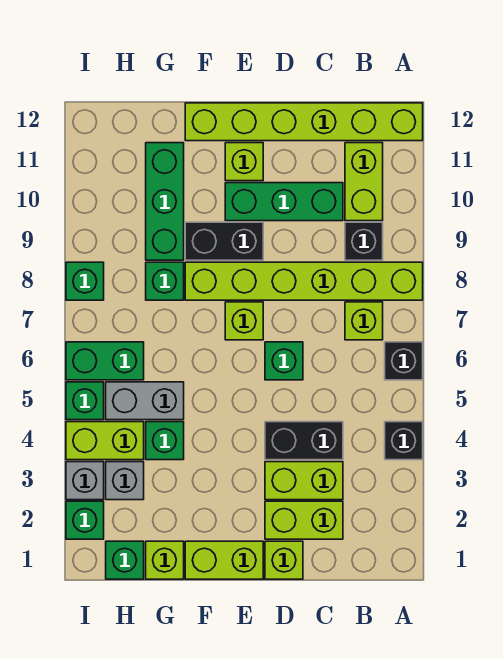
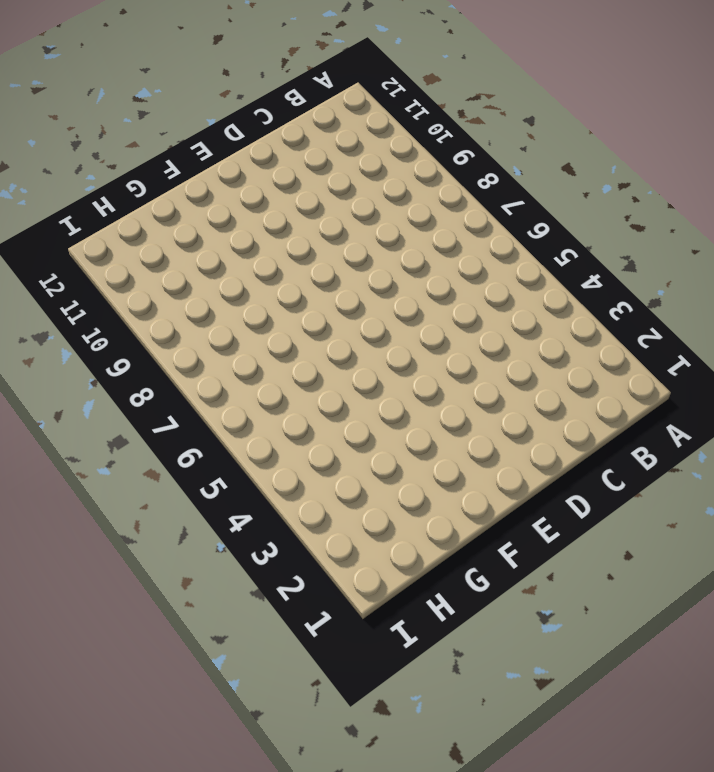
none -> black 1x1 brick [385,422,423,460]
none -> black 1x1 brick [385,342,423,380]
none -> lime 1x6 brick [185,262,423,300]
none -> lime 1x6 brick [185,103,423,141]

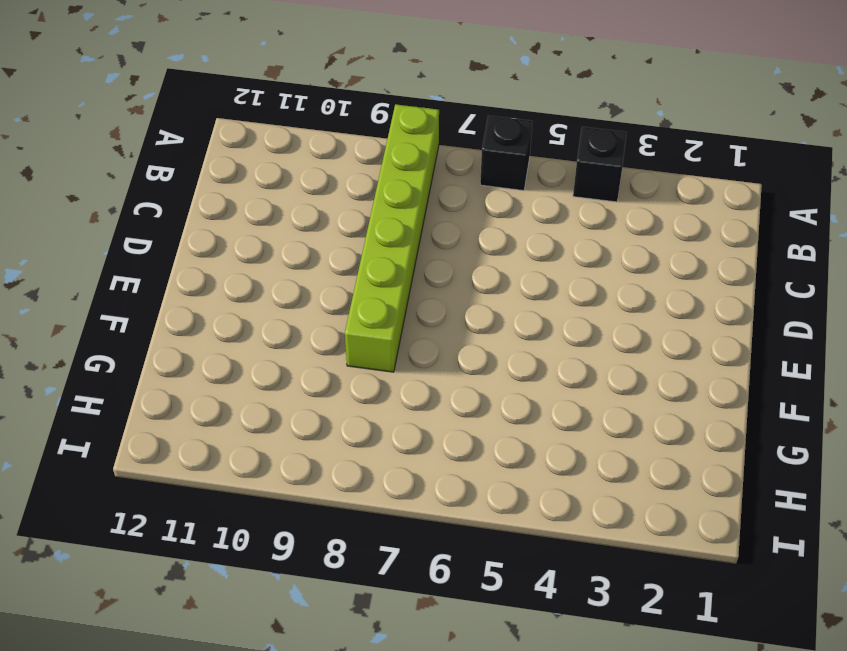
none -> lime 1x6 brick [185,103,423,141]
none -> lime 1x1 brick [345,302,383,340]
none -> black 1x1 brick [345,222,383,260]
none -> lime 1x2 brick [345,143,383,221]

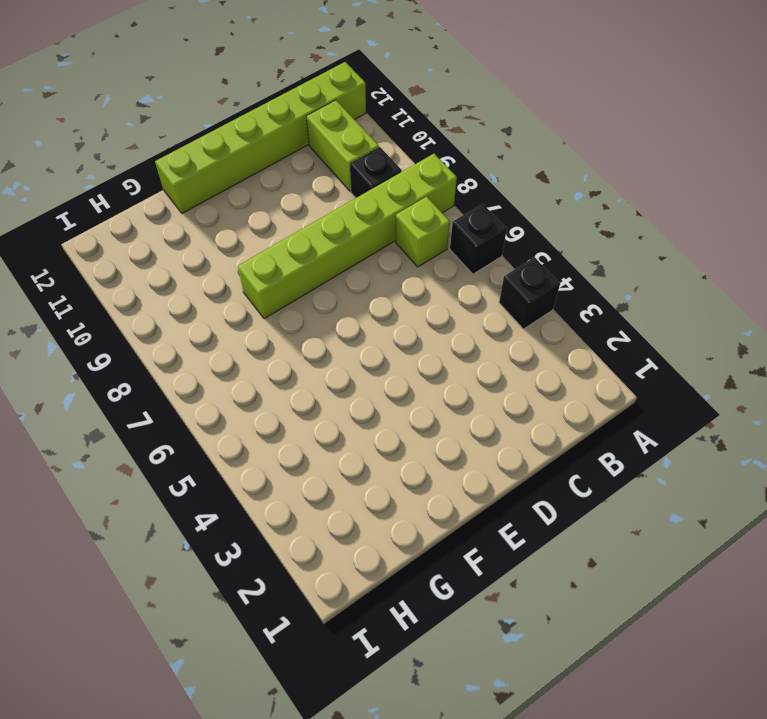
none -> lime 1x2 brick [265,501,343,539]
none -> lime 1x2 brick [265,462,343,500]
none -> black 1x2 brick [265,422,343,460]
none -> green 1x3 brick [225,183,343,221]

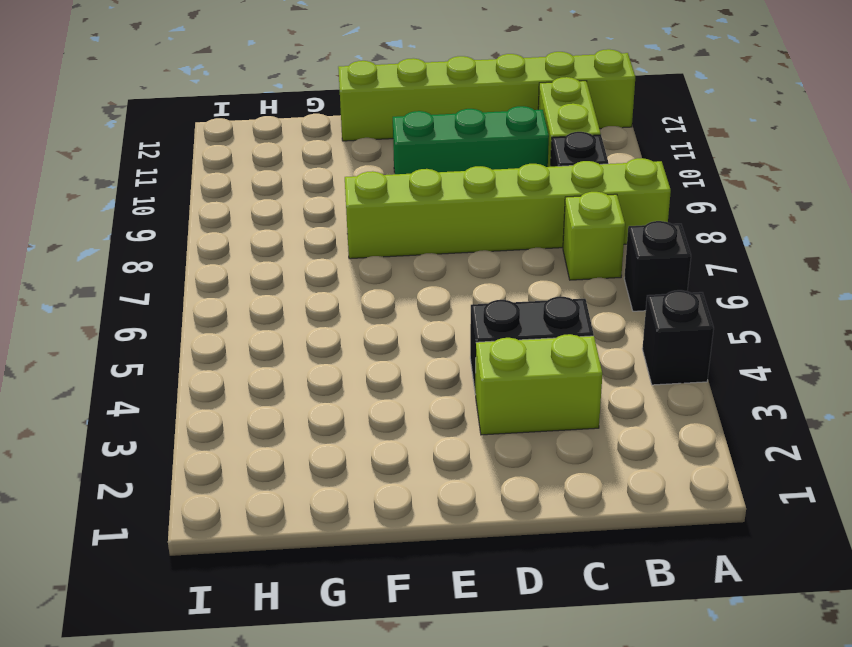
none -> lime 1x2 brick [265,501,343,539]
none -> lime 1x1 brick [265,541,303,579]
none -> green 1x1 brick [265,342,303,380]
none -> lime 1x2 brick [185,541,263,579]

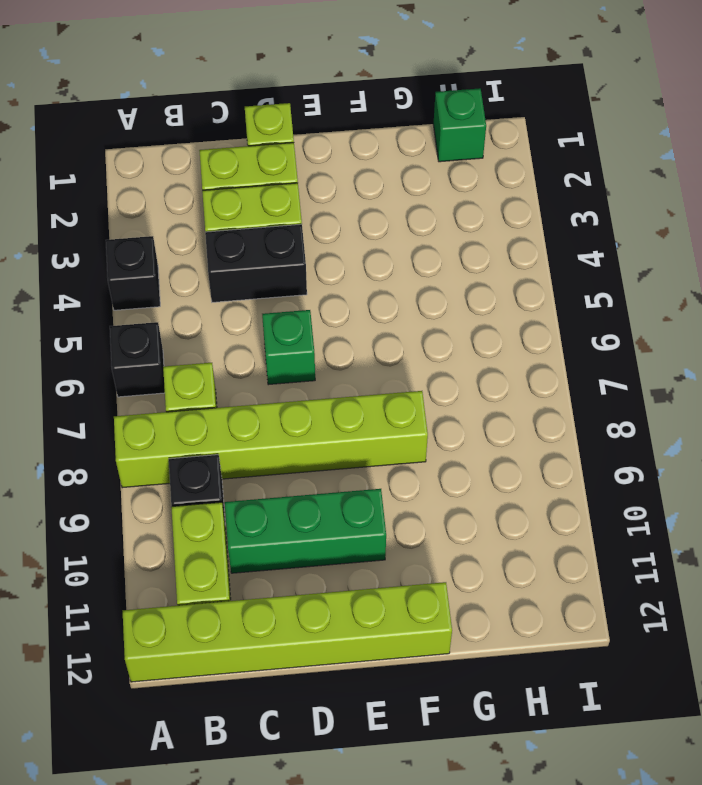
none -> lime 1x2 brick [185,541,263,579]
none -> lime 1x1 brick [225,302,263,340]
none -> black 1x2 brick [185,222,263,260]
none -> lime 1x1 brick [225,143,263,181]

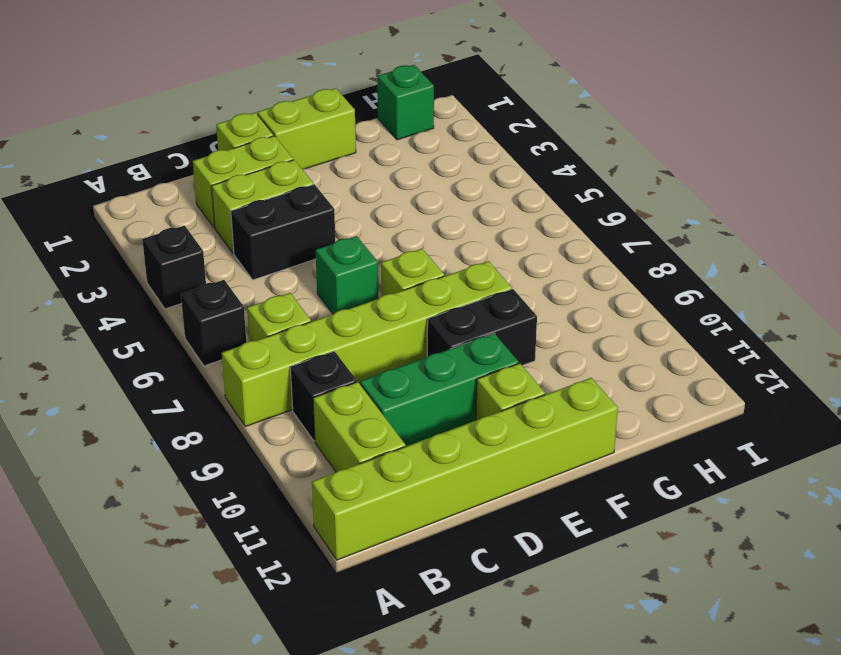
none -> lime 1x1 brick [146,541,184,579]
none -> green 1x1 brick [146,422,184,460]
none -> grey 1x2 brick [106,382,184,420]
none -> green 1x1 brick [146,262,184,300]

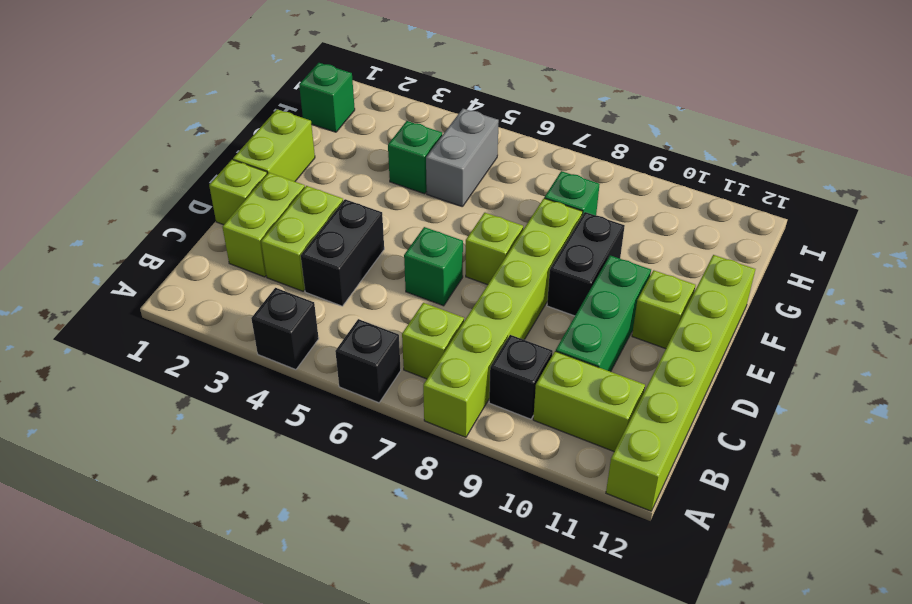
none -> lime 1x1 brick [146,541,184,579]
none -> green 1x3 brick [146,143,184,260]
none -> grey 1x1 brick [106,462,144,500]
none -> lime 1x2 brick [66,422,144,460]

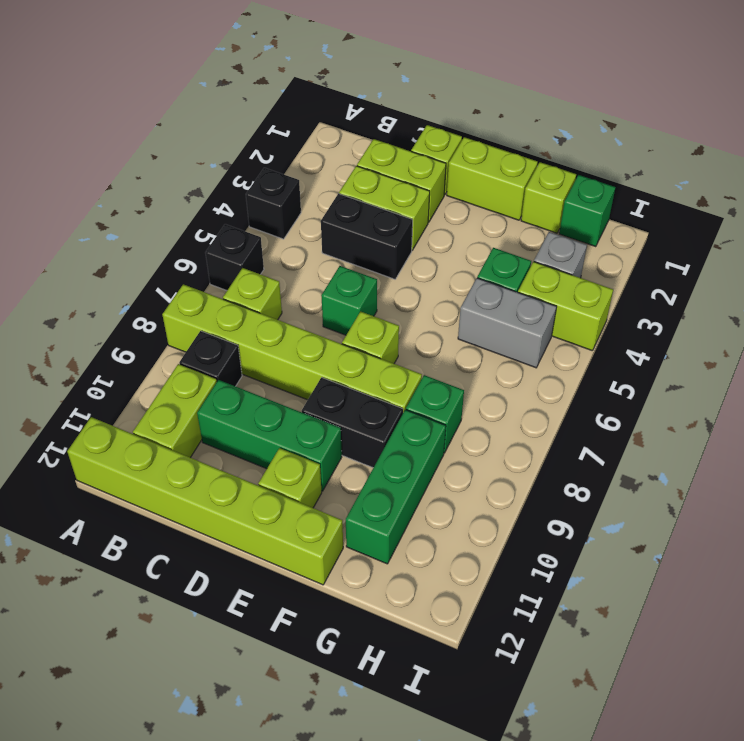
none -> green 1x2 brick [66,342,144,380]
none -> green 1x1 brick [66,501,104,539]
none -> grey 1x1 brick [66,462,104,500]
none -> green 1x1 brick [66,382,104,420]

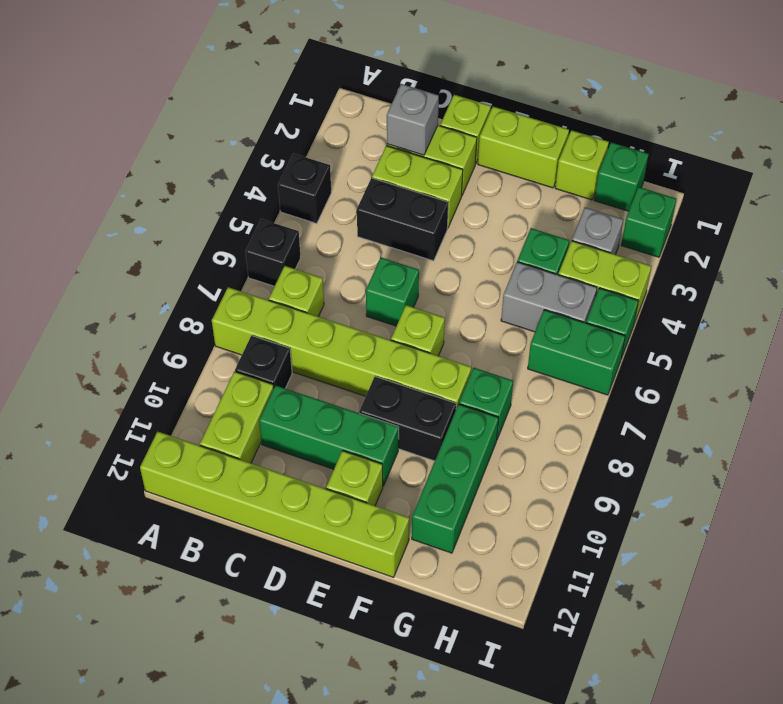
grey 1x1 brick [387,84,439,155] -> grey 1x1 brick moved to [66,462,104,500]
none -> green 1x1 brick [66,262,104,300]

